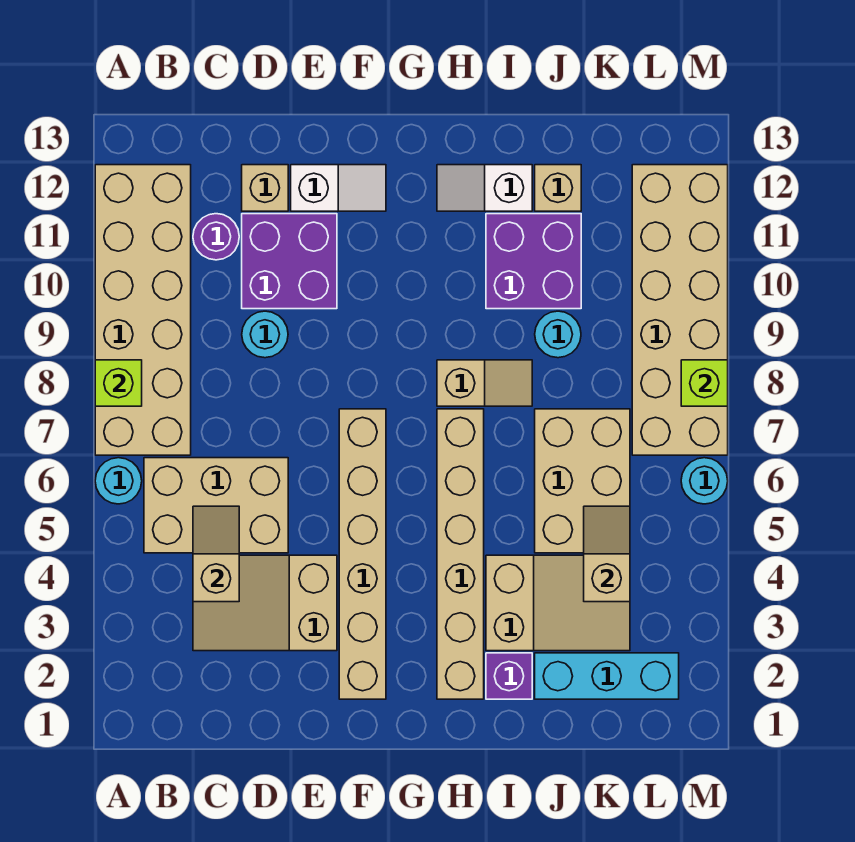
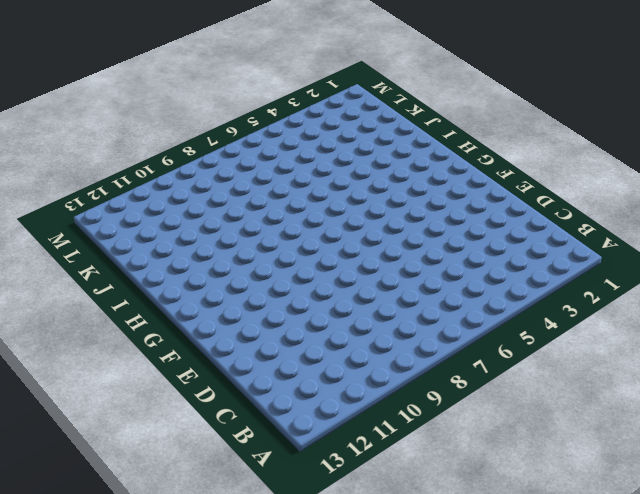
none -> cyan 1x1 round brick [95,458,142,504]
none -> tan 2x6 brick [95,165,191,455]
none -> tan 2x3 brick [144,458,288,553]

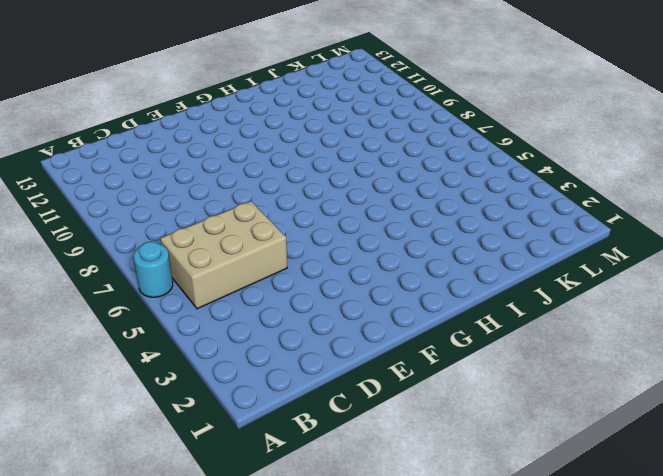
none -> tan 2x6 brick [95,165,191,455]
none -> tan 2x3 slope [193,555,337,651]
none -> purple 1x1 round brick [193,214,239,260]

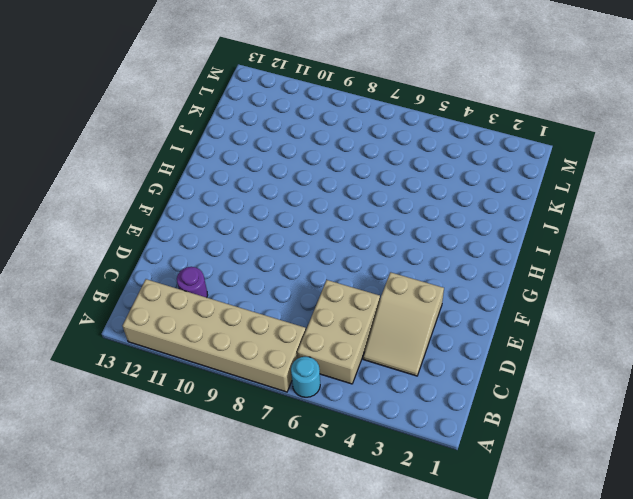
none -> cyan 1x1 round brick [242,311,288,358]
none -> purple 2x2 brick [242,214,337,309]
none -> tan 1x1 brick [242,165,288,211]

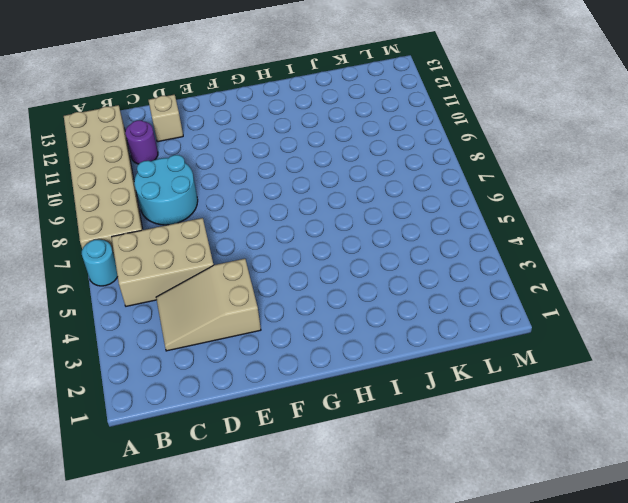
cyan 2x2 round brick [134,155,198,225] -> cyan 1x1 round brick [242,311,288,358]
none -> purple 2x2 brick [242,214,337,309]
none -> white 1x2 slope [291,165,386,211]
none -> tan 1x6 brick [339,409,386,699]

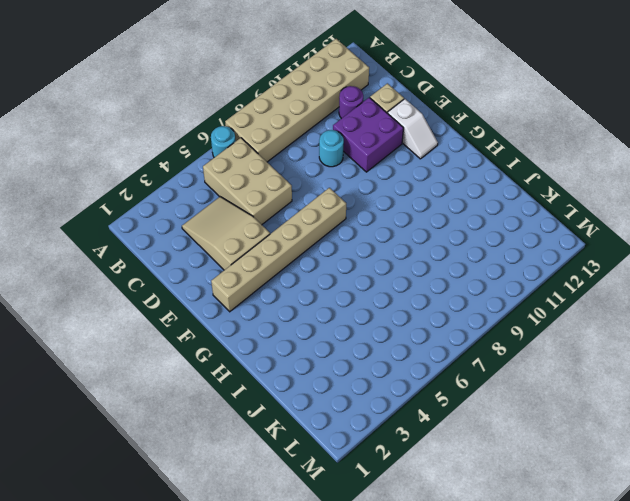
none -> tan 1x6 brick [437,409,484,699]
none -> tan 1x2 slope [437,360,532,406]
none -> white 1x2 slope [437,165,532,211]

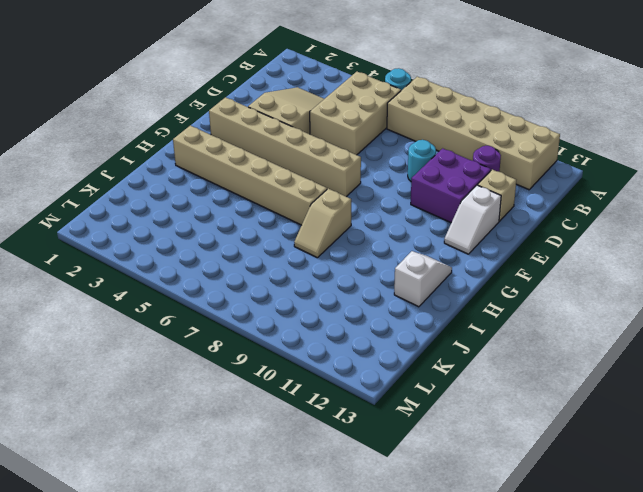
none -> purple 1x1 brick [486,653,532,699]
none -> tan 2x3 slope [486,555,630,651]
none -> purple 2x2 brick [486,214,581,309]

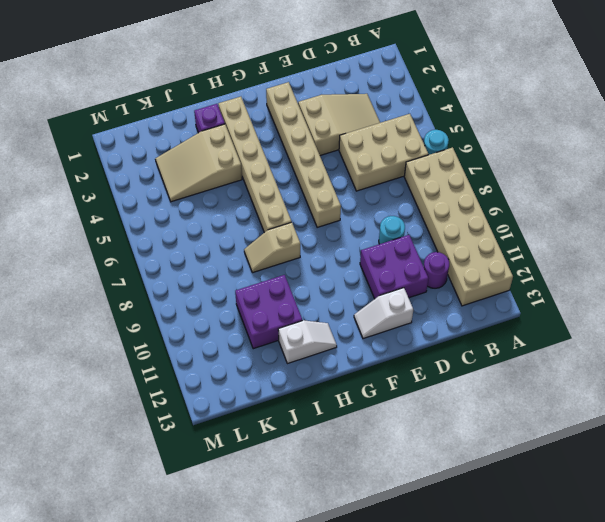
none -> tan 1x1 brick [242,165,288,211]
none -> cyan 1x3 brick [535,653,679,699]
none -> tan 2x3 brick [535,409,630,553]

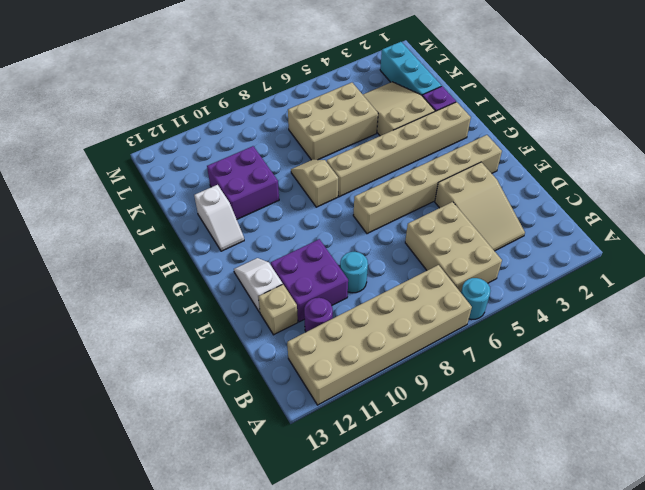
none -> cyan 1x1 round brick [535,311,581,358]
none -> tan 1x1 brick [535,165,581,211]
none -> tan 2x6 brick [632,165,728,455]

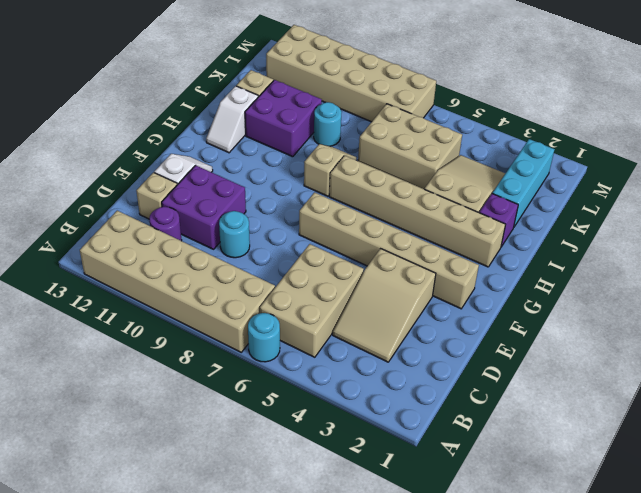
none -> cyan 1x1 round brick [681,458,728,504]
none -> lime 1x1 brick [95,360,142,406]
none -> tan 1x2 slope [193,506,239,602]

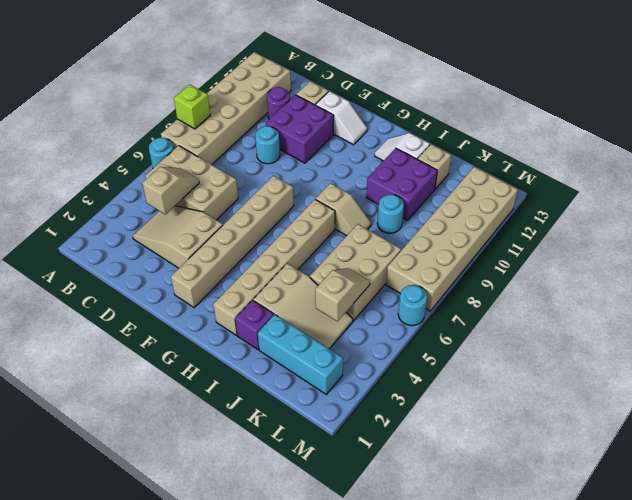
none -> lime 1x1 brick [681,360,728,406]

